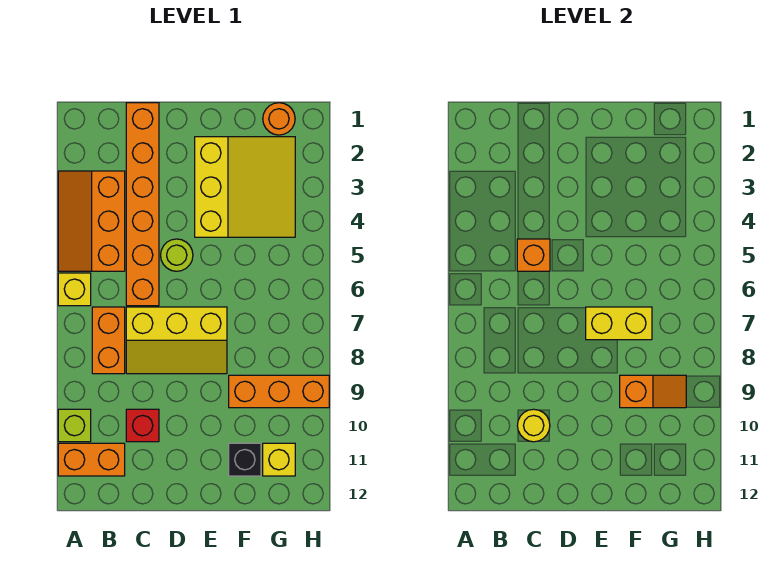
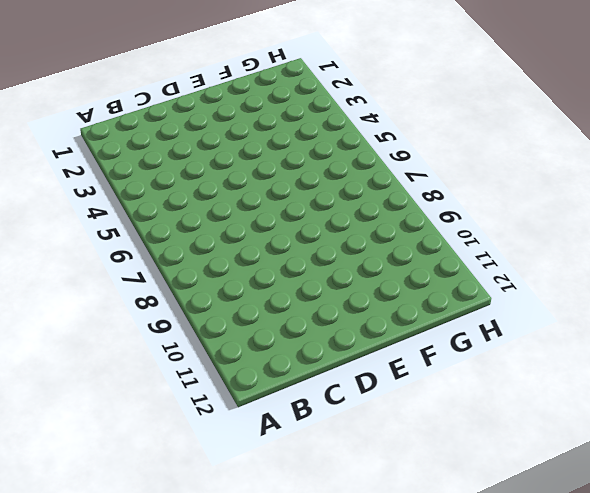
none -> orange 2x3 slope [58,171,125,271]
none -> yellow 1x1 brick [58,273,91,306]
none -> lime 1x1 brick [58,409,91,442]

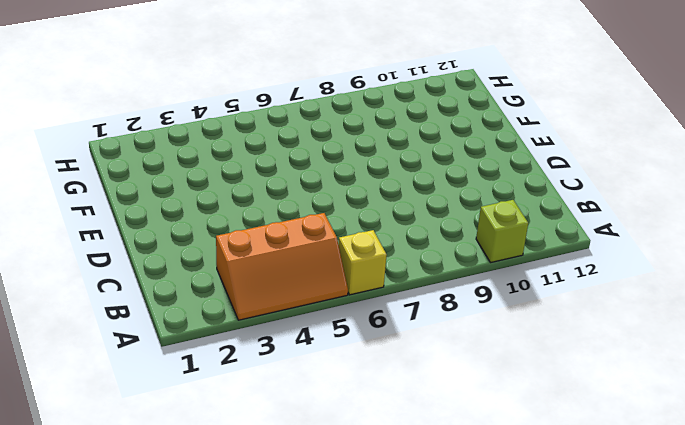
none -> orange 1x2 brick [58,443,125,476]
none -> orange 1x2 brick [92,307,125,374]
none -> orange 1x6 brick [126,103,159,306]

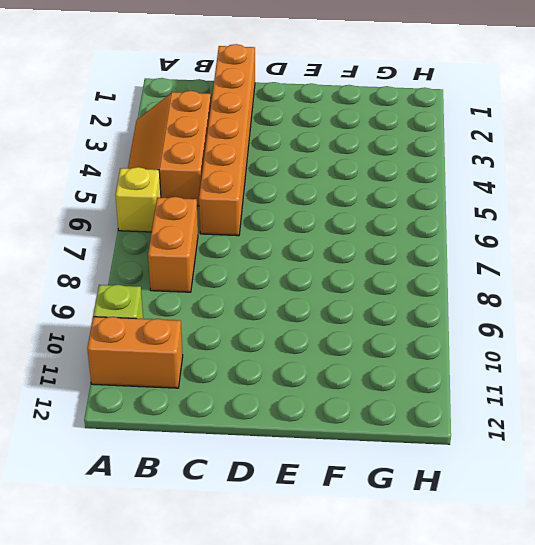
none -> yellow 2x3 slope [126,307,227,374]
none -> red 1x1 brick [126,409,159,442]
none -> lime 1x1 round brick [161,239,193,271]

